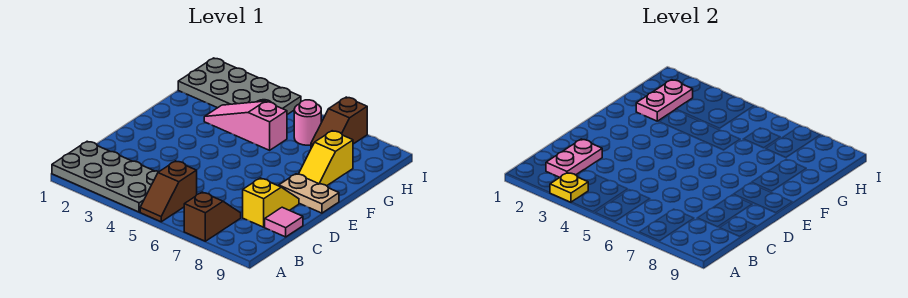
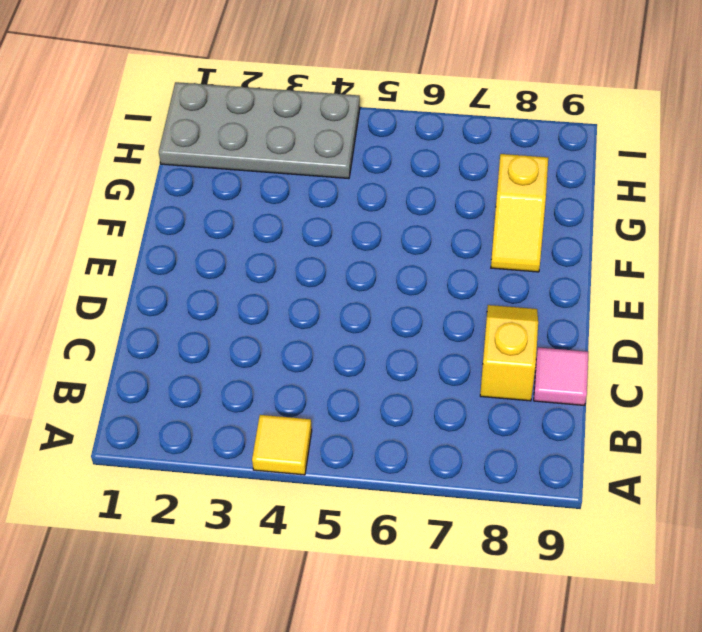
yellow 1x1 tile [252,415,312,475] -> grey 2x4 plate [52,141,158,212]
none -> brown 1x2 slope [140,161,197,222]
none -> brown 1x2 slope [184,192,241,241]
none -> tan 1x2 plate [279,174,339,213]

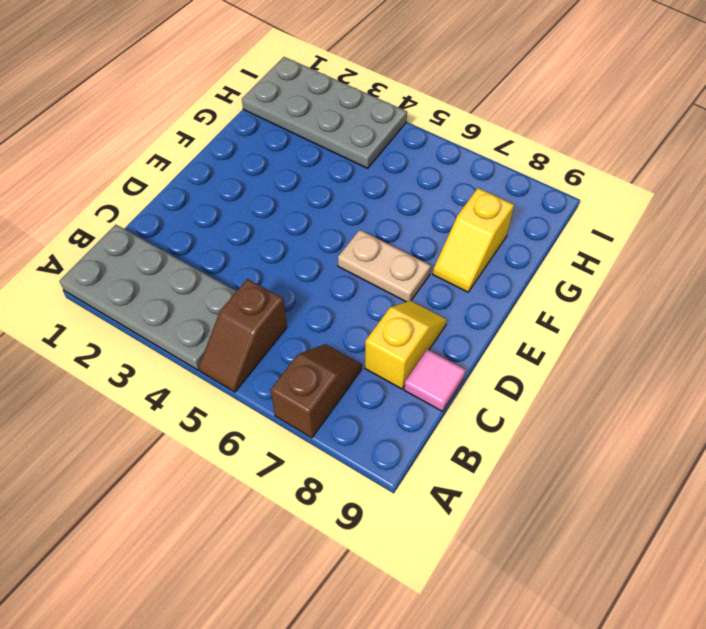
tan 1x2 plate [338,230,431,302] -> tan 1x2 plate moved to [279,174,339,213]
none -> pink 1x3 slope [204,101,287,150]
none -> pink 1x1 round brick [294,100,321,145]
none -> brown 1x2 slope [311,97,367,148]

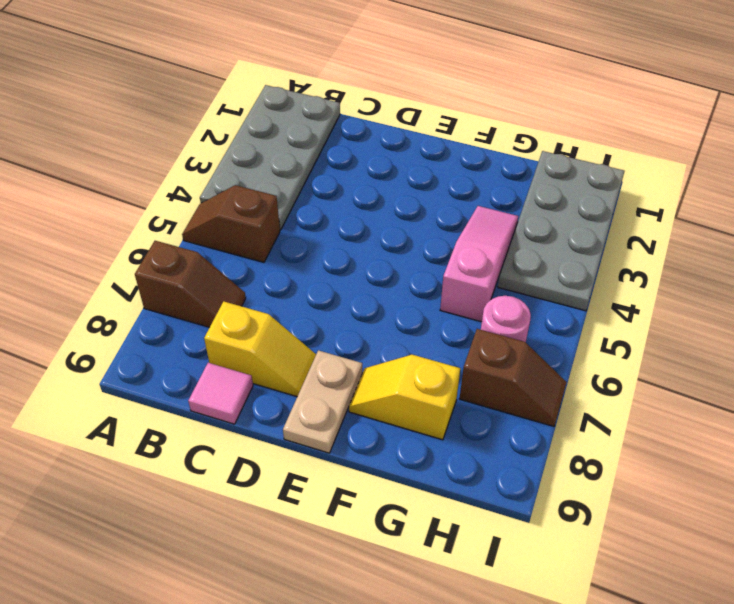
brown 1x2 slope [459,329,567,426] -> brown 1x2 slope turned to [311,97,367,148]
none -> yellow 1x1 plate [550,173,588,202]
none -> pink 1x2 plate [546,139,602,177]
none -> pink 1x2 plate [636,80,693,121]

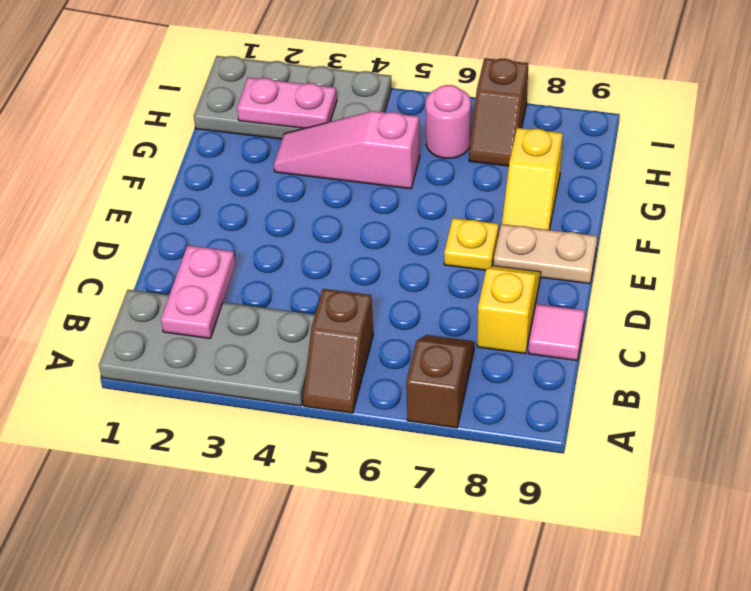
yellow 1x1 plate [444,218,499,270] -> yellow 1x1 plate moved to [550,173,588,202]
pink 1x2 plate [237,78,337,128] -> pink 1x2 plate turned to [636,80,693,121]

